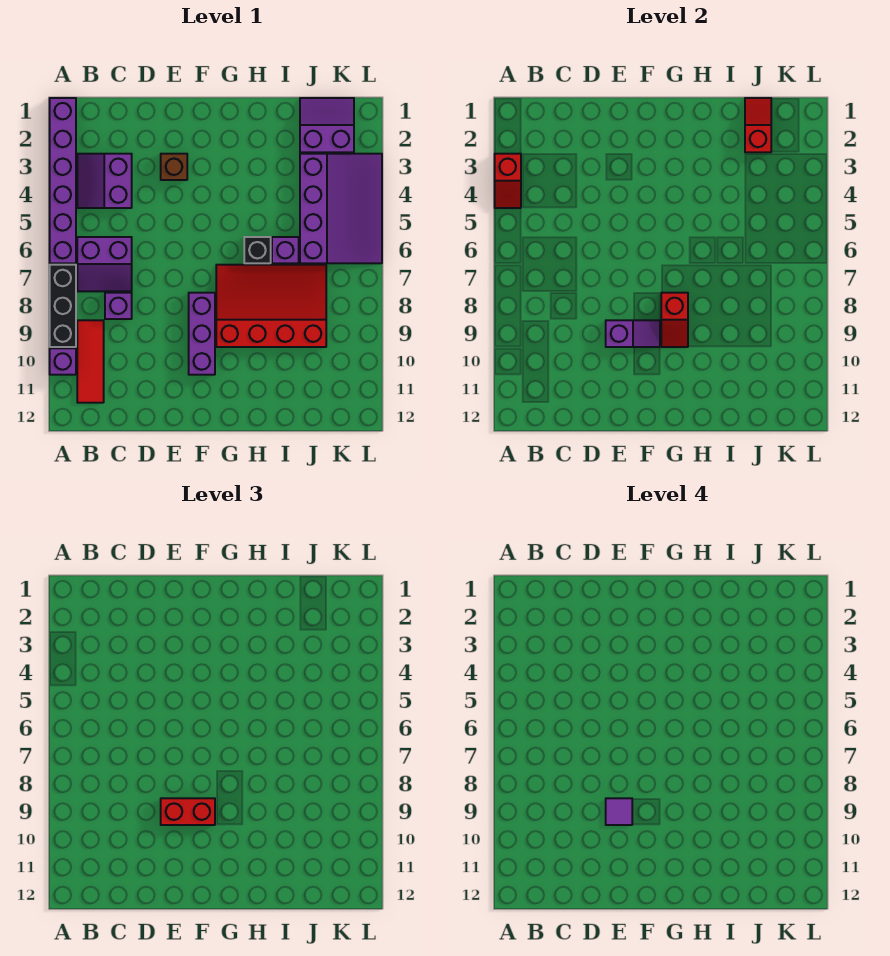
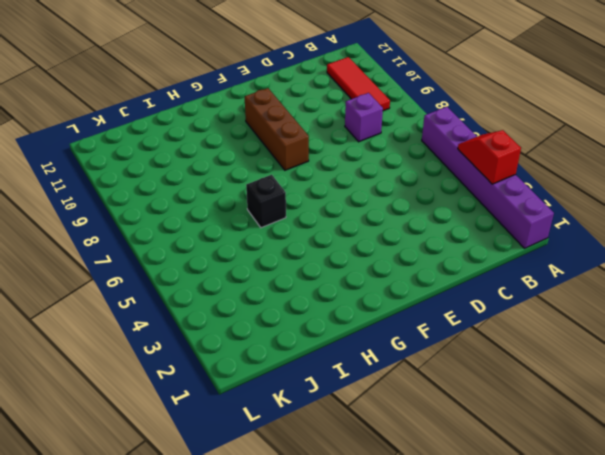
brown 1x3 brick [245,88,309,170] -> purple 1x3 brick [189,293,215,375]
none -> black 1x3 brick [50,265,76,347]
none -> purple 1x1 brick [50,348,76,375]
none -> purple 2x2 slope [77,154,132,208]

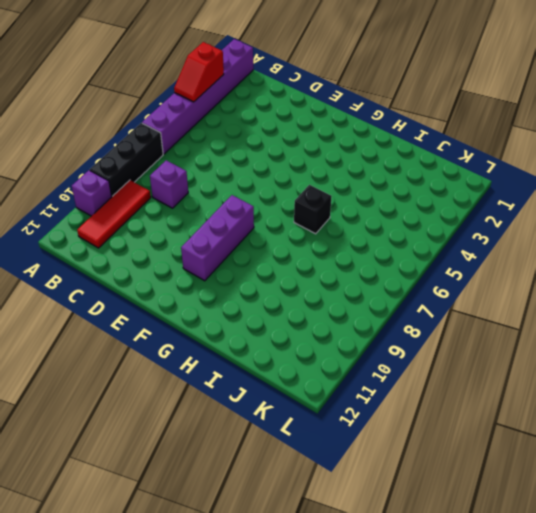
none -> purple 2x2 slope [77,154,132,208]
none -> purple 2x2 slope [77,237,132,291]
none -> brown 1x1 brick [161,154,187,180]

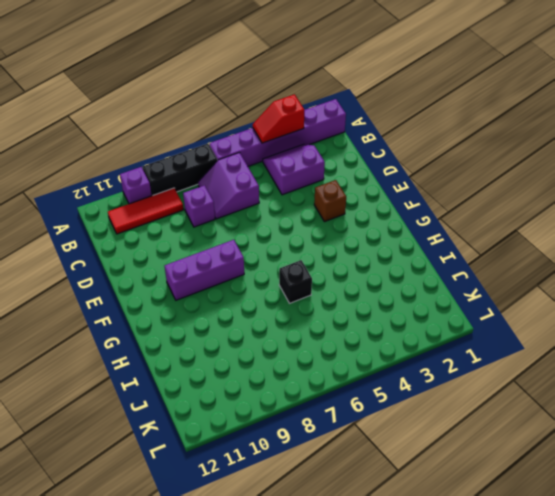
none -> red 3x4 slope [216,265,326,347]
none -> purple 1x1 brick [272,237,299,263]
none -> purple 2x2 slope [300,98,354,152]

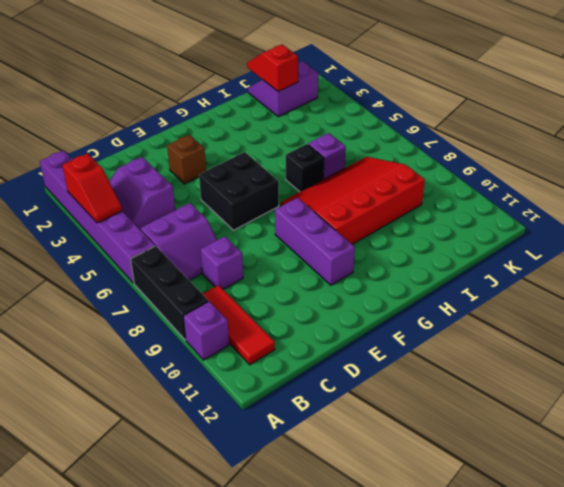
black 2x2 brick [199,152,279,230] -> none
none -> purple 3x4 slope [300,154,382,263]
none -> purple 1x2 slope [606,320,660,347]
none -> red 1x2 slope [661,293,688,347]

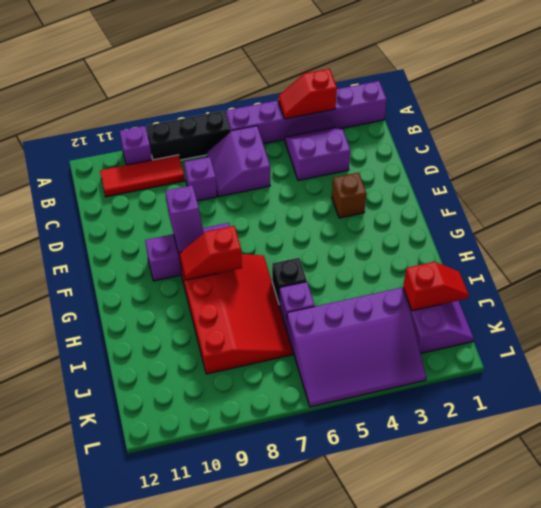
none -> red 1x2 brick [161,798,215,825]
none -> purple 1x1 tile [606,798,632,825]

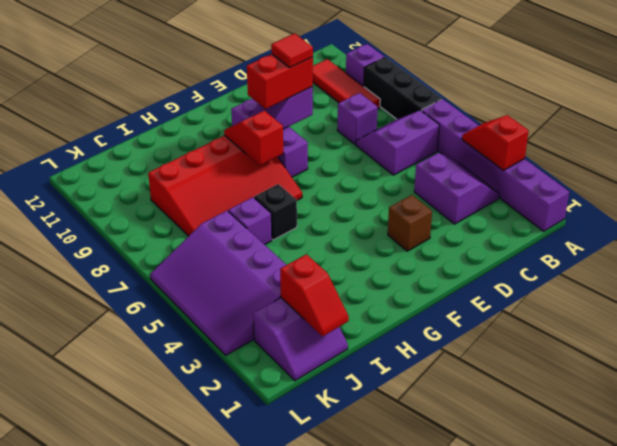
red 1x1 tile [271,33,313,68] -> purple 1x1 tile [606,798,632,825]

